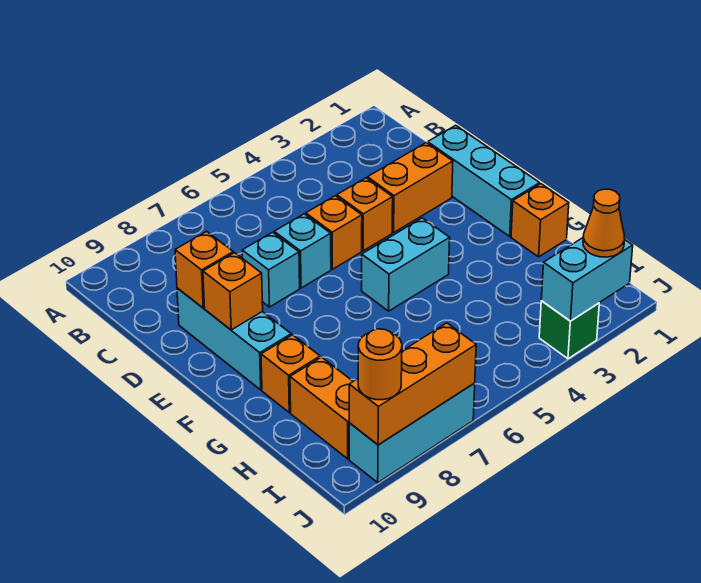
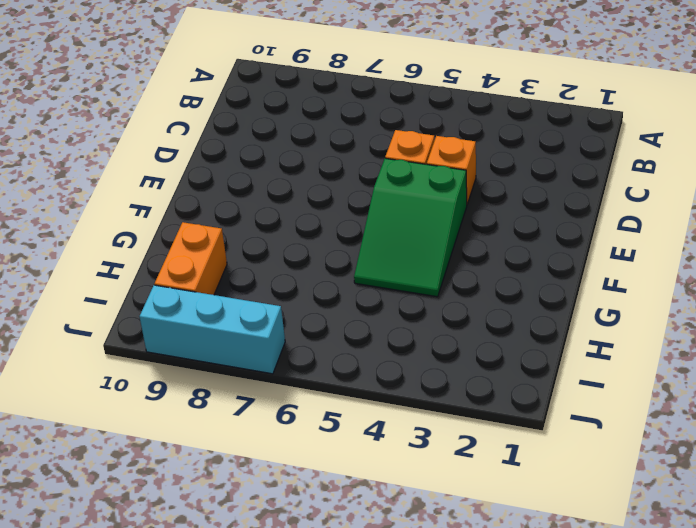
green 2x3 slope [354,158,467,297] -> cyan 1x2 brick [362,218,450,311]
none -> cyan 1x3 brick [428,125,540,236]
none -> orange 1x2 brick [368,143,453,233]
none -> cyan 1x1 brick [274,214,331,288]

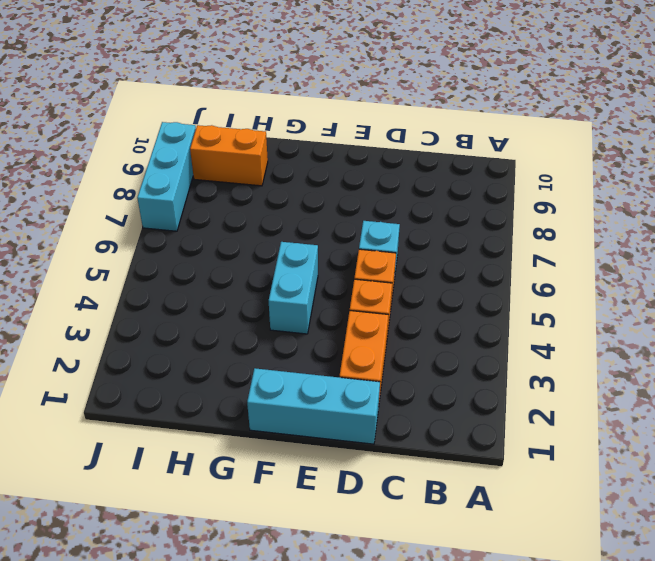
none -> cyan 1x1 brick [242,232,300,307]
none -> cyan 1x3 brick [177,288,291,390]
none -> orange 1x1 brick [511,184,569,257]

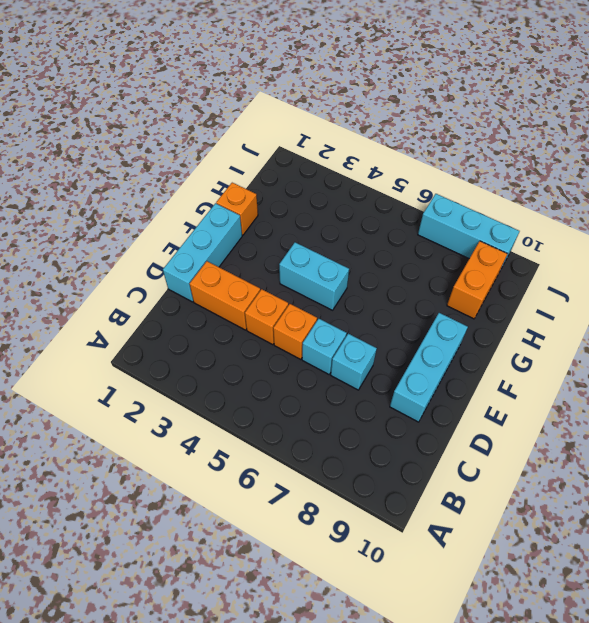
none -> orange 1x1 brick [261,335,320,413]
none -> green 1x1 brick [539,301,599,359]
none -> orange 1x1 brick [175,231,233,308]

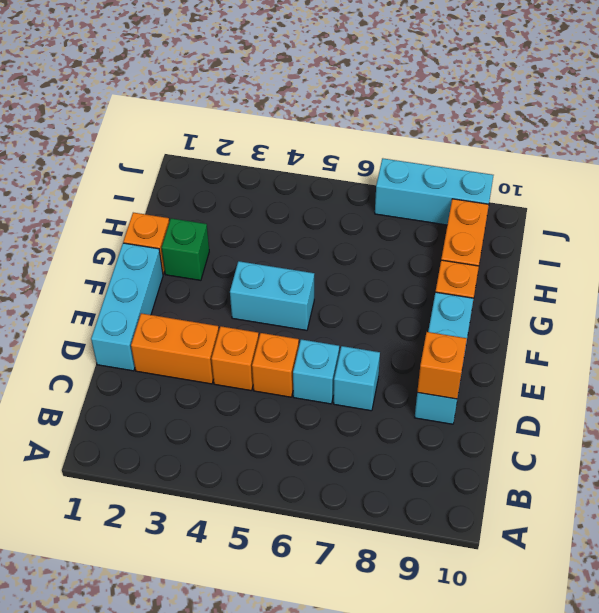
green 1x1 brick [162,218,209,280] -> green 1x1 brick moved to [539,301,599,359]
none -> orange 1x1 brick [203,253,263,330]
none -> cyan 1x2 brick [541,238,633,321]
none -> orange 1x3 brick [349,323,476,445]

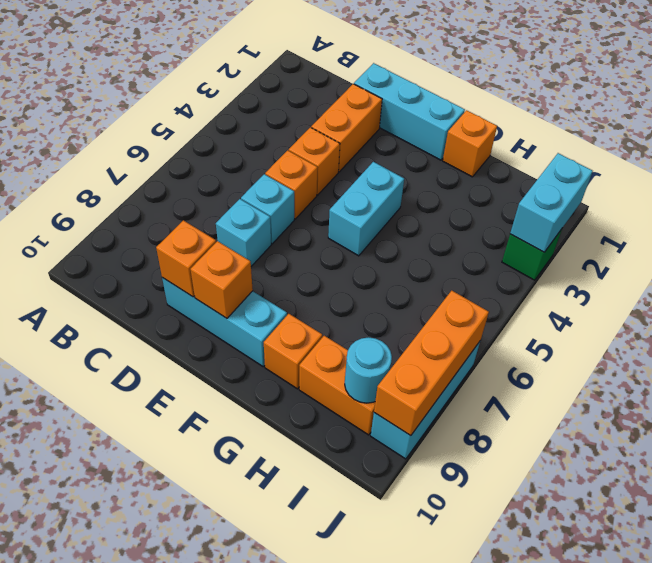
cyan 1x1 round brick [345,337,392,403] -> none
none -> orange 1x1 cone [583,189,625,257]
none -> orange 1x1 round brick [358,329,402,400]

